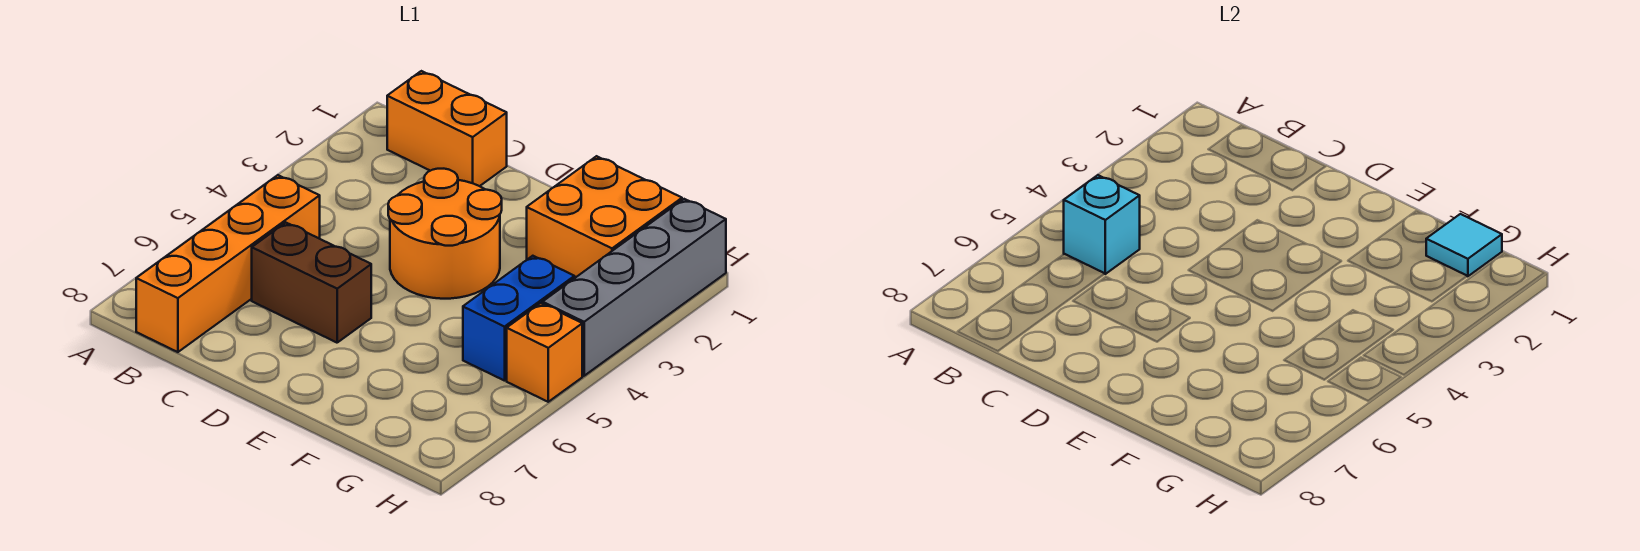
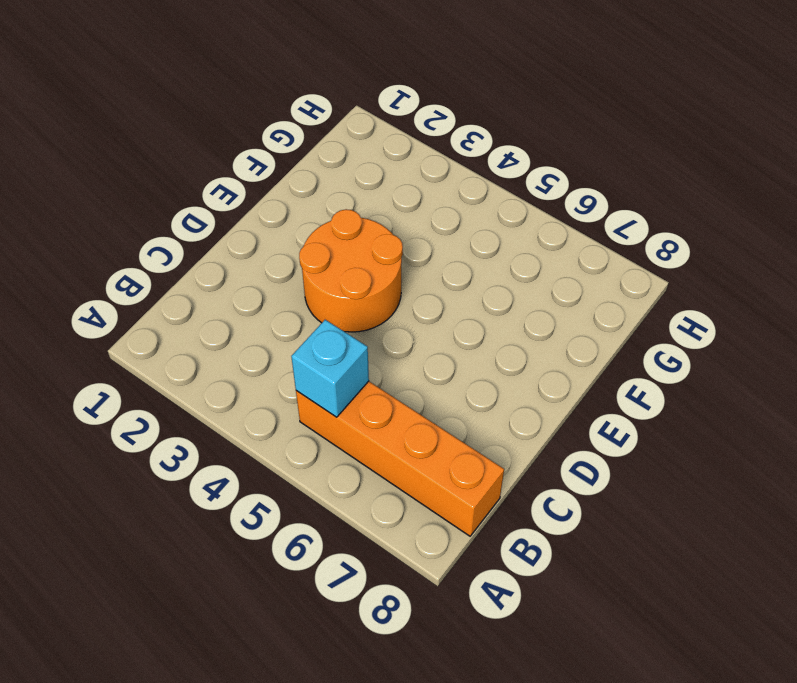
none -> orange 1x2 brick [387,71,507,186]
none -> brown 1x2 brick [252,223,371,343]

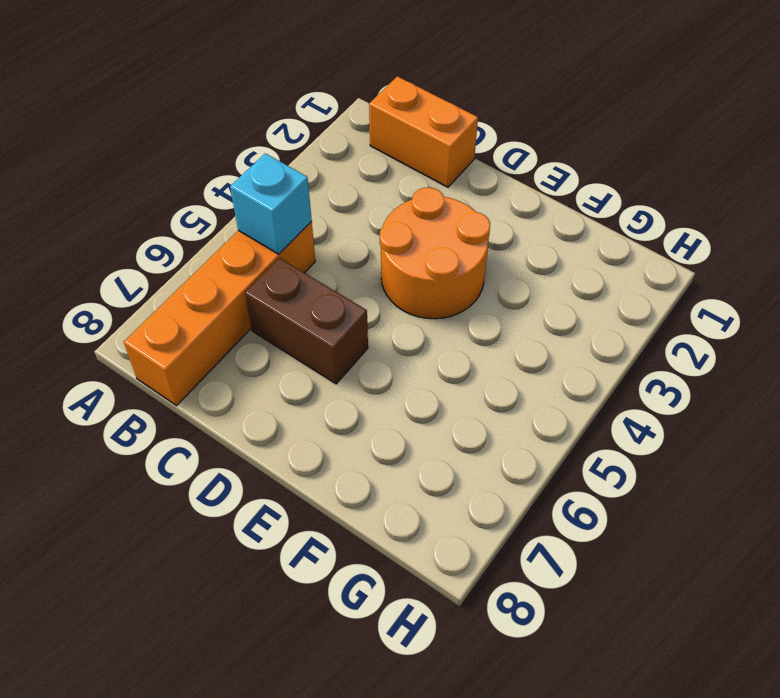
none -> orange 2x2 brick [527,156,682,278]
none -> blue 1x2 brick [463,256,575,381]

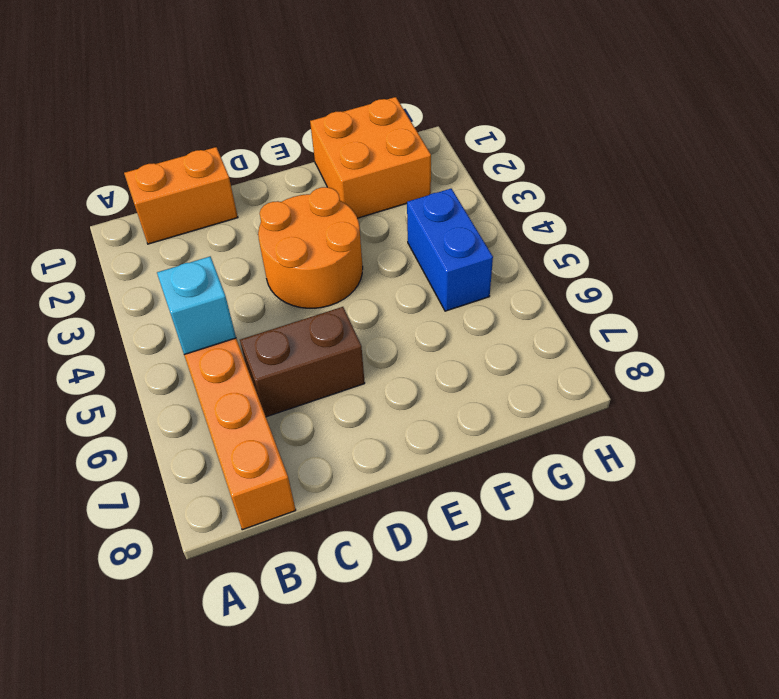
none -> grey 1x4 brick [542,199,726,376]
none -> orange 1x1 brick [507,303,582,402]

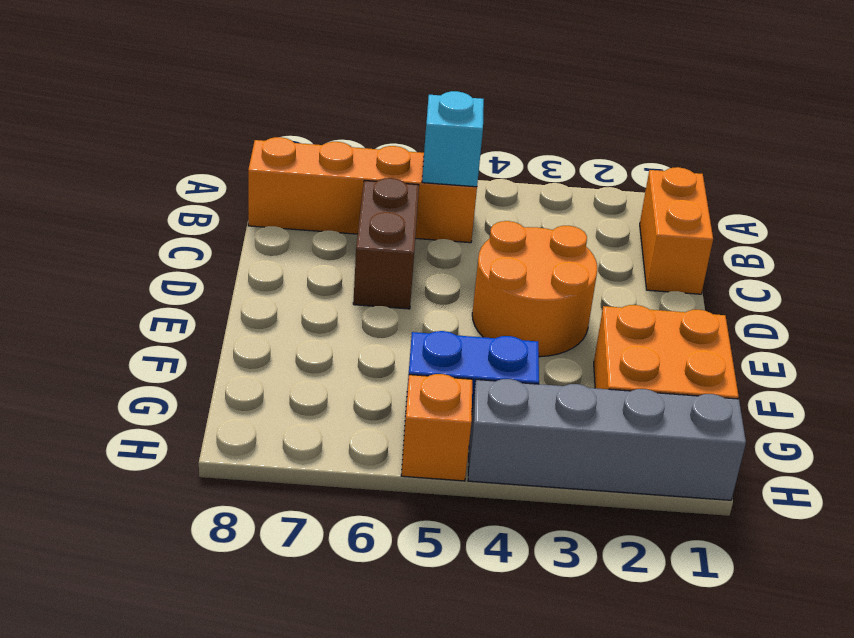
none -> cyan 1x1 tile [1426,214,1502,276]

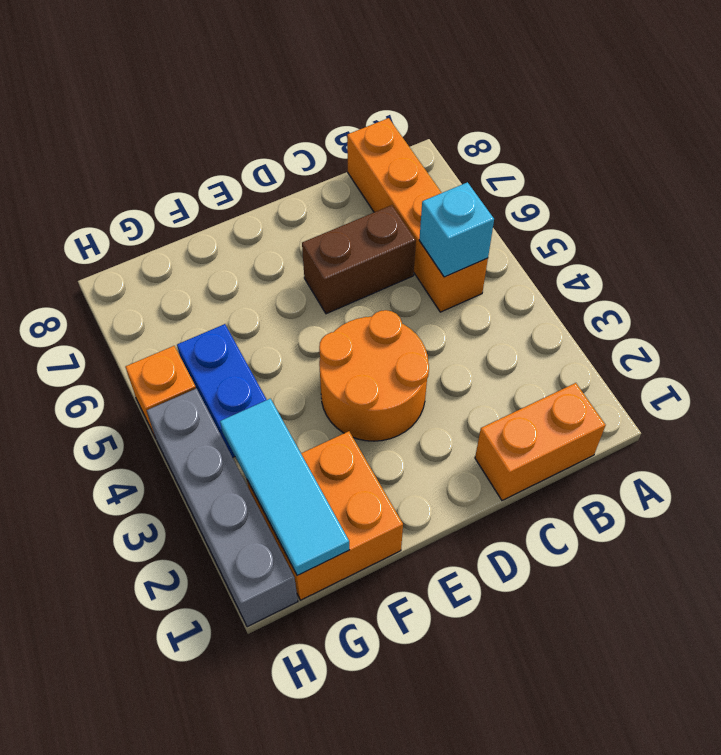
cyan 1x3 tile [220,399,349,576] -> cyan 1x1 tile [1426,214,1502,276]

